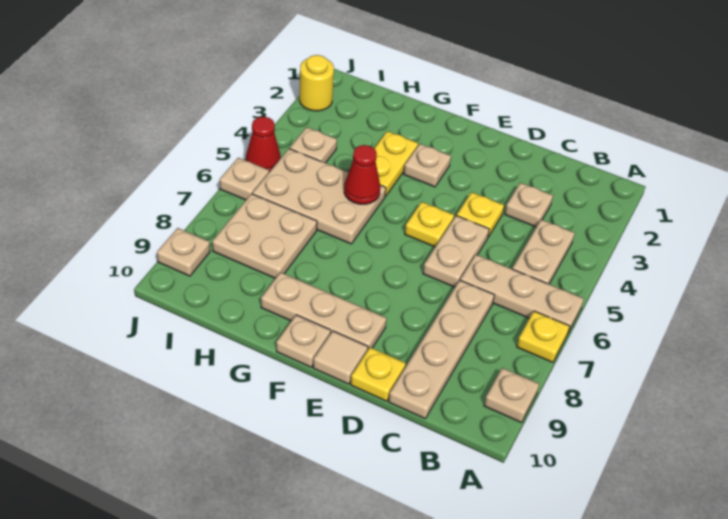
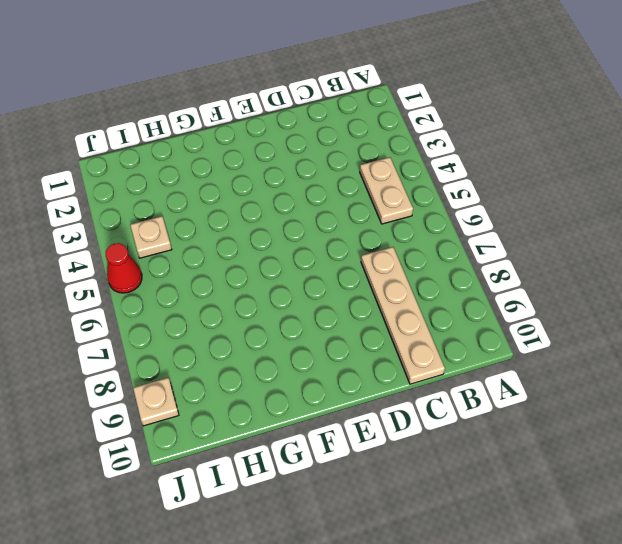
none -> tan 1x3 plate [460,255,584,333]
none -> yellow 1x1 plate [517,311,570,362]
none -> tan 1x1 plate [484,368,539,423]

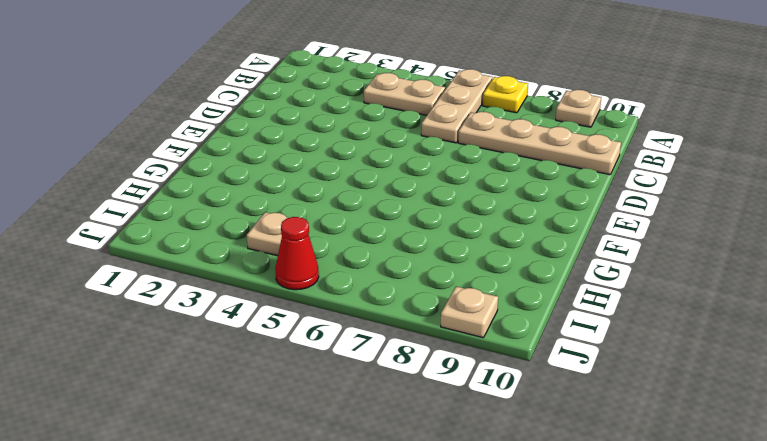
none -> tan 1x1 plate [505,183,553,227]
none -> yellow 1x1 plate [457,192,504,237]
none -> tan 1x2 plate [423,215,489,287]

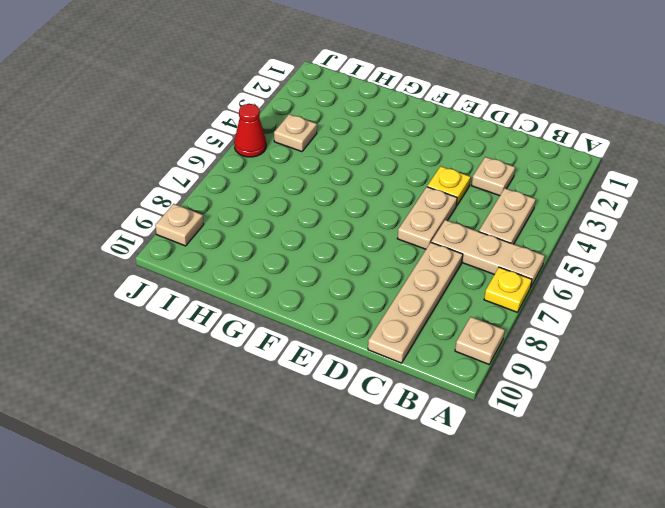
none -> yellow 1x1 plate [351,347,406,401]
none -> yellow 1x1 plate [405,202,454,247]
none -> tan 1x3 plate [261,272,387,349]

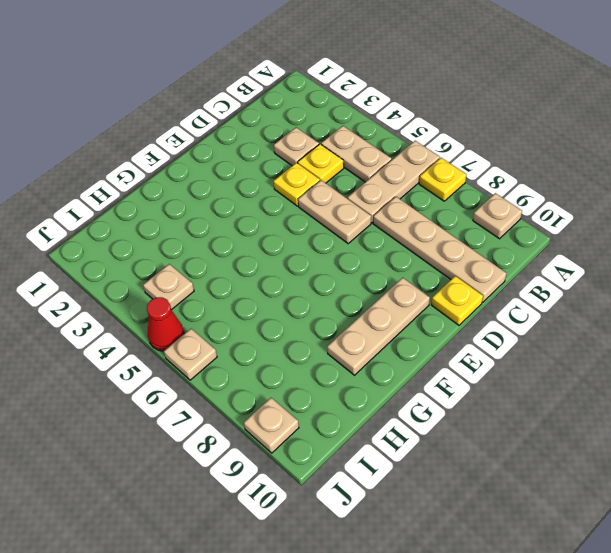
yellow 1x1 plate [298,144,344,183] -> yellow 1x1 plate moved to [405,202,454,247]
none -> tan 1x1 tile [313,331,368,384]
none -> tan 1x1 plate [404,144,451,187]
none -> tan 1x1 plate [276,315,331,367]

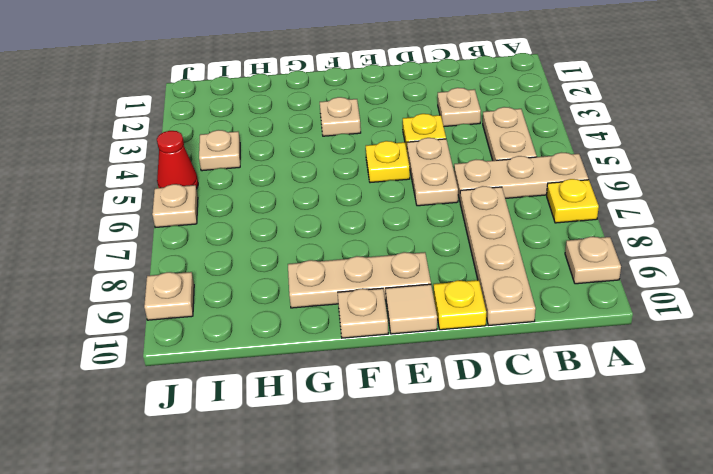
none -> yellow 1x2 plate [374,131,418,196]
none -> tan 2x3 plate [252,149,386,244]
none -> tan 2x2 plate [212,194,317,278]

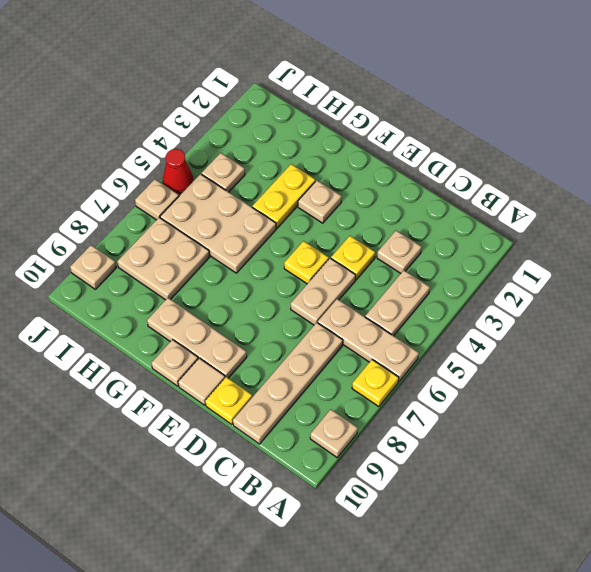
none -> yellow 1x1 round brick [299,55,334,111]
none -> red 1x1 cone [344,145,380,204]

